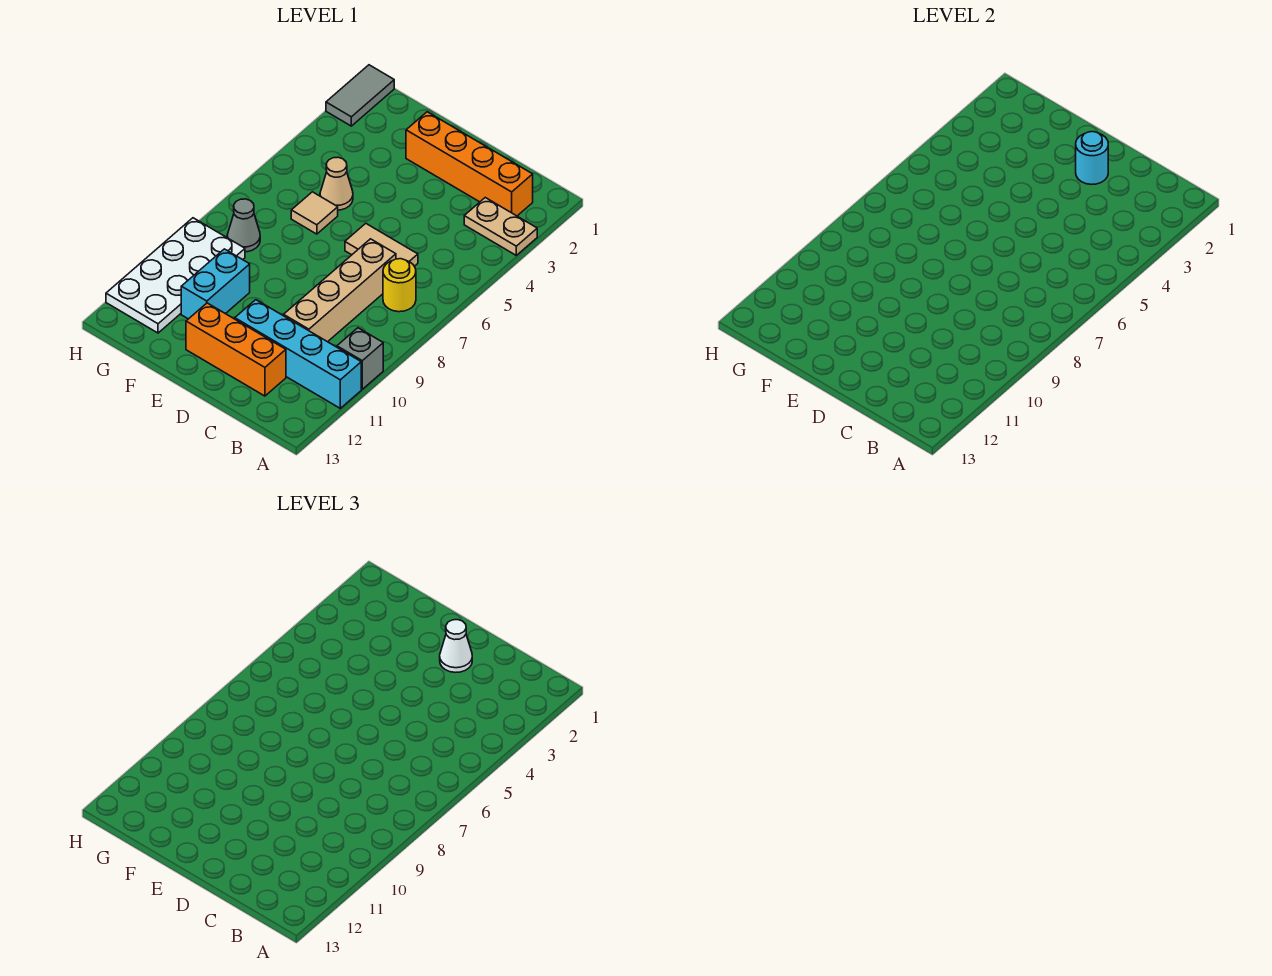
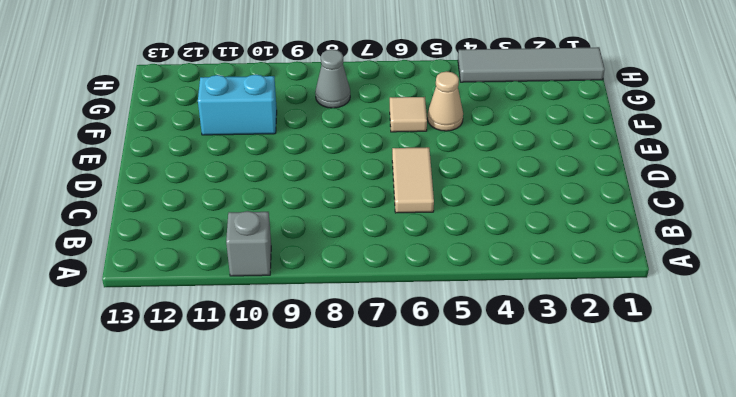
grey 1x4 tile [458,47,605,82] -> grey 1x2 tile [326,65,394,126]
none -> tan 1x2 plate [464,198,537,255]
none -> cyan 1x4 brick [235,300,361,408]
none -> orange 1x4 brick [406,112,533,216]

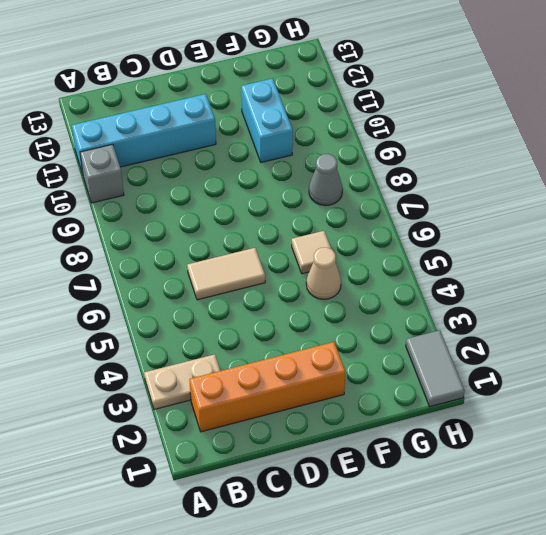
none -> yellow 1x1 round brick [383,259,416,312]
none -> tan 1x4 brick [284,239,396,342]
none -> orange 1x3 brick [186,303,286,396]

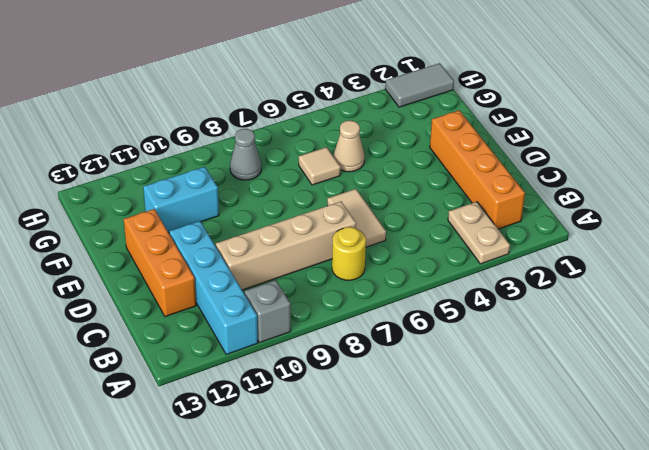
none -> white 2x4 plate [106,218,245,333]
none -> cyan 1x1 round brick [1076,132,1108,184]
none -> white 1x1 cone [440,620,472,672]

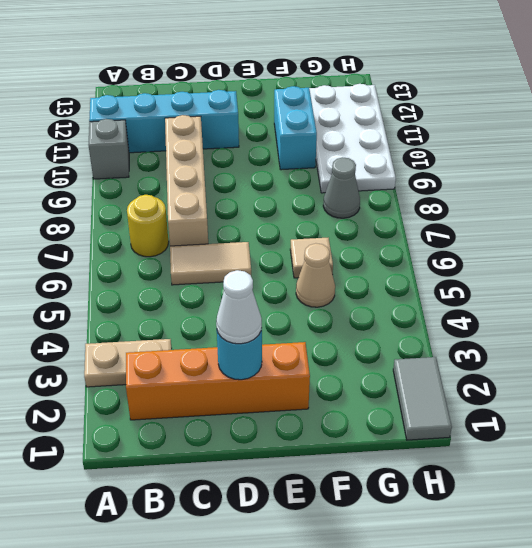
none -> orange 1x3 brick [186,303,286,396]

